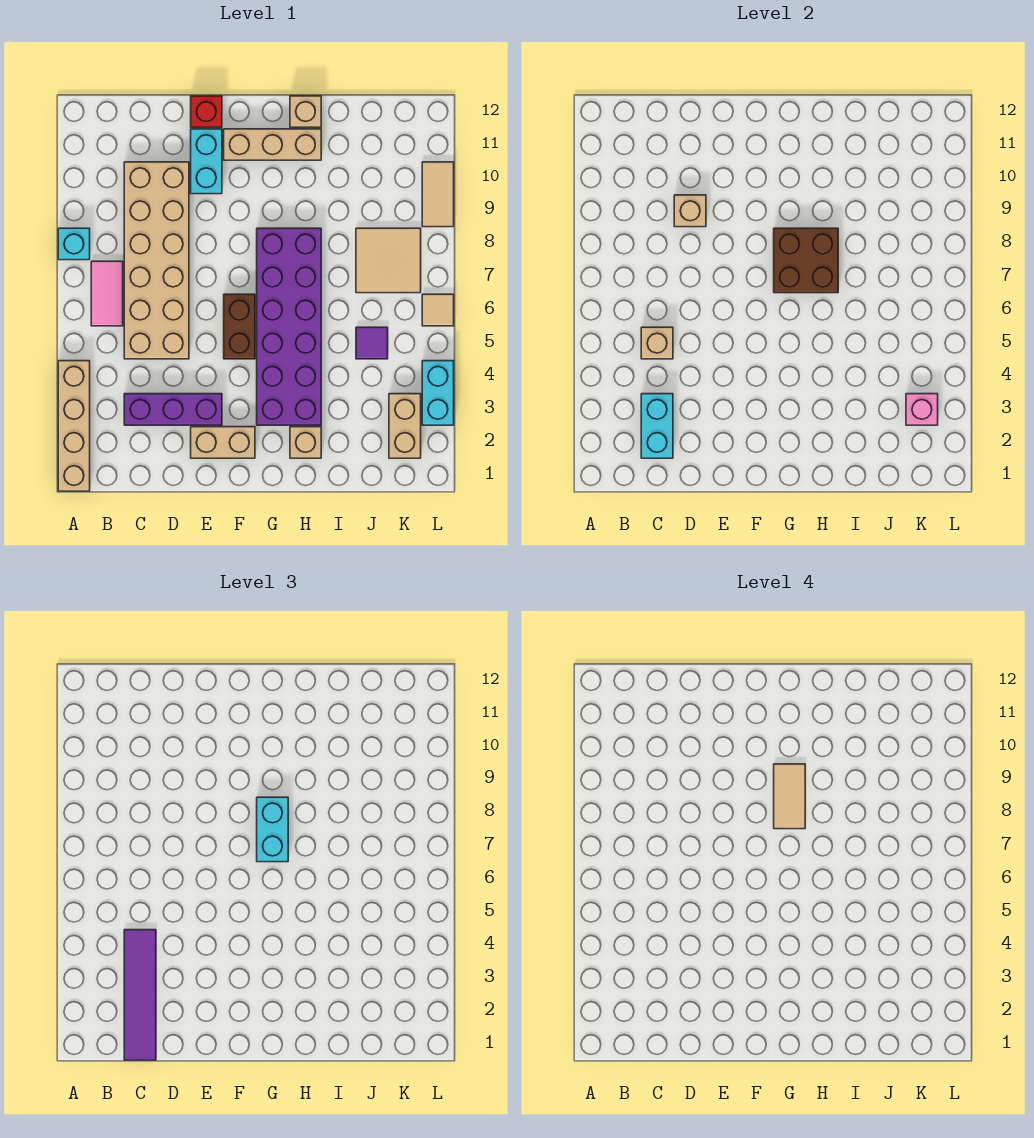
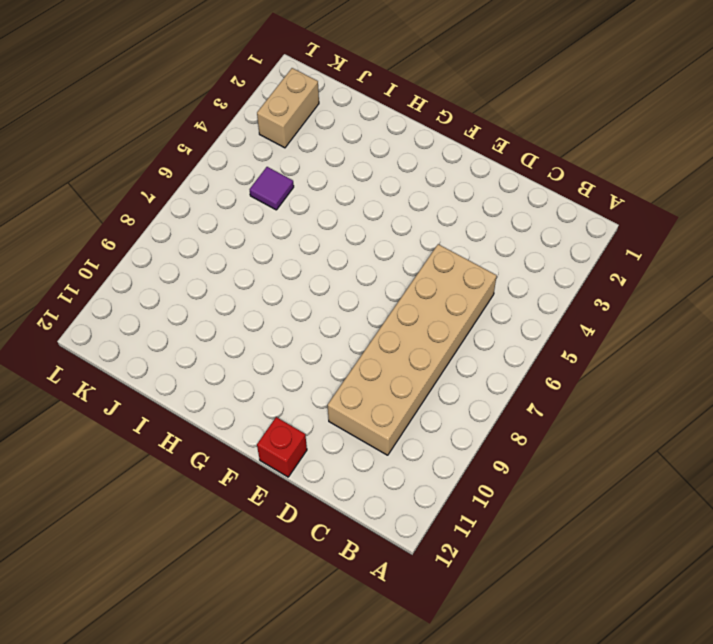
none -> tan 1x4 brick [58,361,90,491]
none -> cyan 1x1 brick [58,228,90,260]
none -> pink 1x2 tile [91,261,123,326]

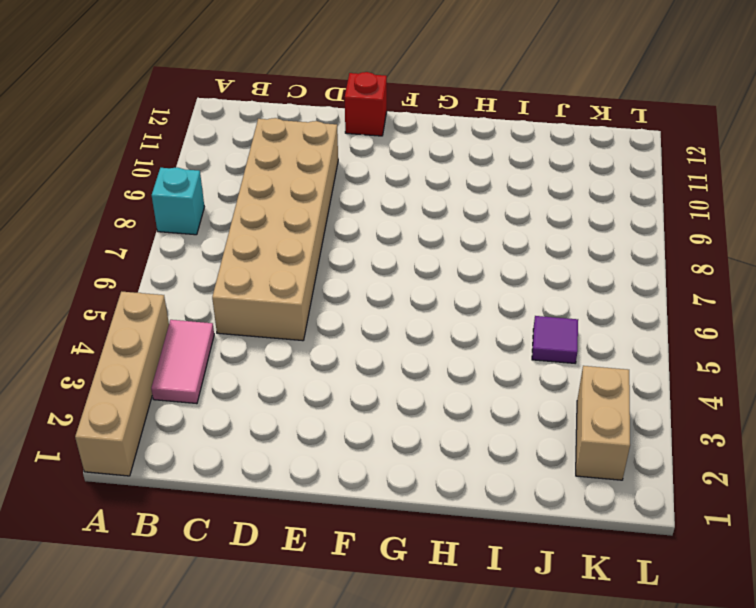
pink 1x2 tile [151,320,214,404] -> pink 1x2 tile moved to [91,261,123,326]
none -> purple 1x3 brick [124,394,222,425]
none -> tan 1x2 brick [191,427,255,458]
none -> cyan 1x2 brick [191,129,222,194]

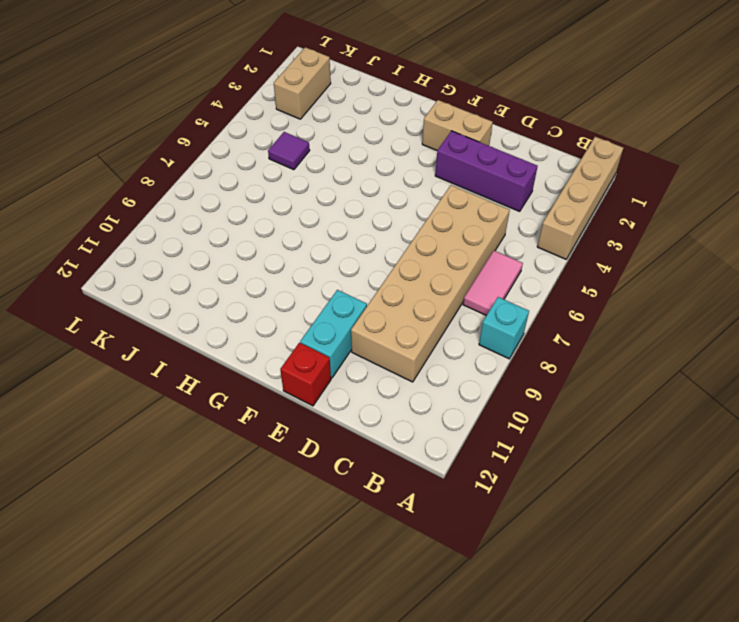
none -> brown 1x2 brick [224,294,255,359]
none -> tan 1x3 brick [224,129,321,160]
none -> purple 2x6 brick [257,228,321,425]

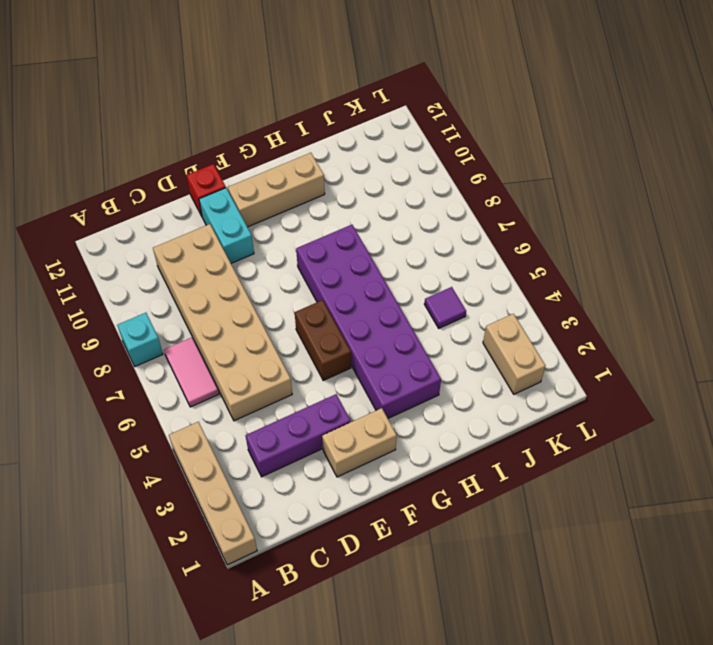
none -> tan 1x1 brick [290,427,321,458]
none -> tan 1x1 brick [290,96,321,127]
none -> tan 2x2 tile [356,228,421,293]

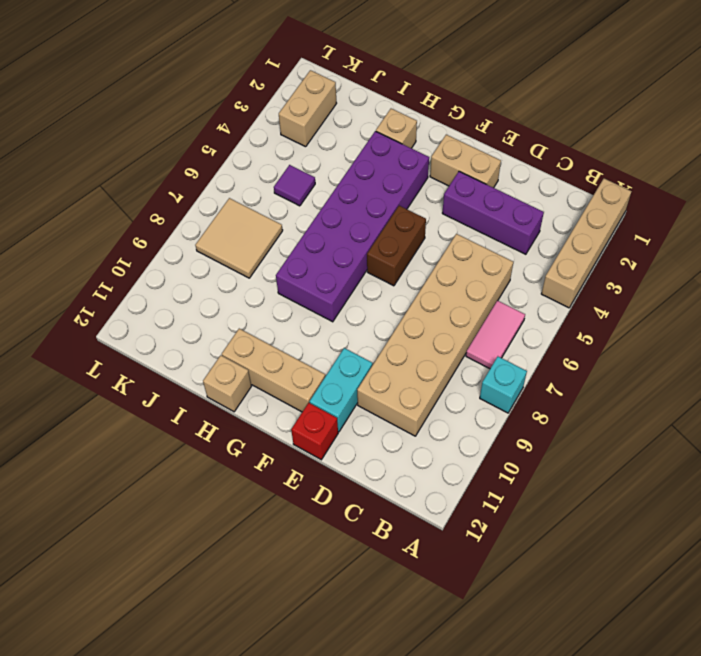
none -> cyan 1x2 brick [422,361,454,425]
none -> tan 1x1 tile [422,294,454,326]
none -> tan 1x2 tile [422,162,454,227]

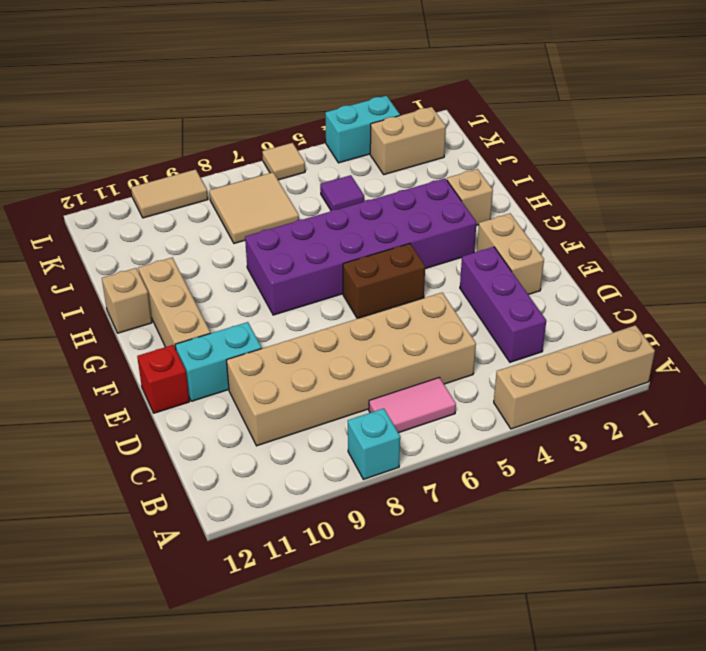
none -> cyan 1x2 brick [641,394,673,458]
none -> tan 1x1 brick [641,327,673,359]
none -> tan 1x1 brick [674,195,706,227]

